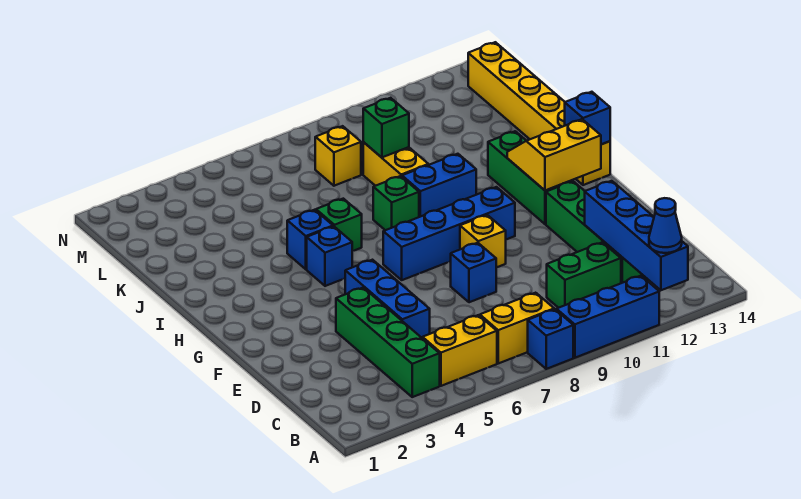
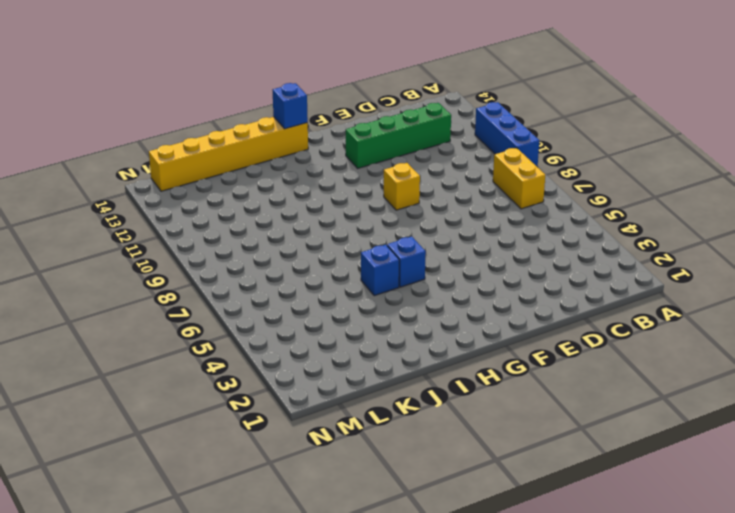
none -> blue 1x1 brick [528,309,573,369]
none -> green 1x4 brick [336,288,440,397]
none -> yellow 1x2 brick [423,315,497,386]

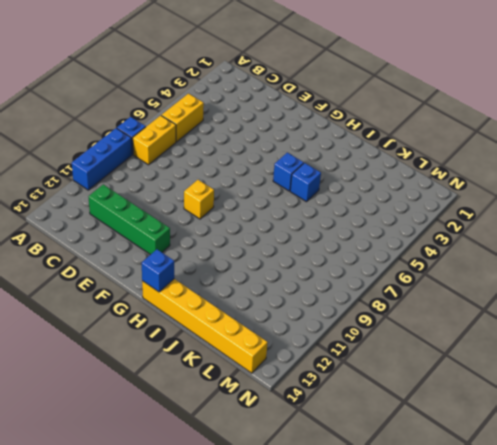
none -> green 1x4 brick [336,288,440,397]
none -> green 1x2 brick [547,242,621,308]
none -> blue 1x3 brick [345,260,430,339]

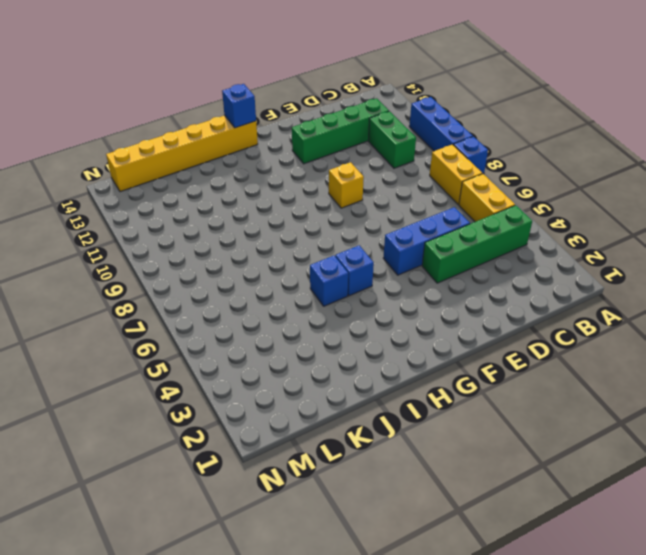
none -> blue 1x1 brick [450,243,496,302]
none -> blue 1x4 brick [383,187,515,280]
none -> green 1x3 brick [488,131,572,224]

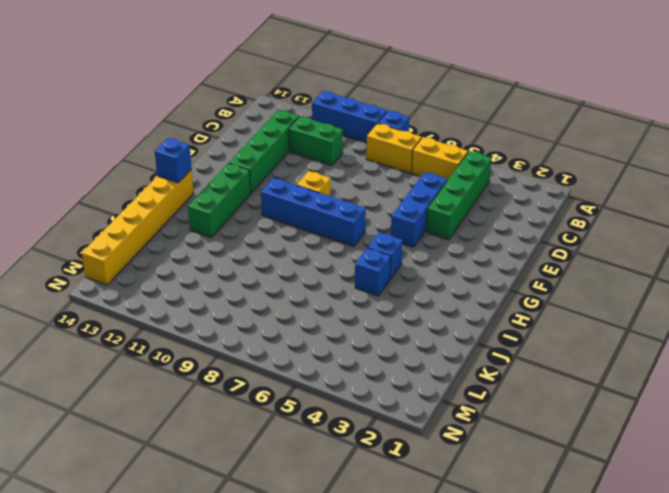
none -> blue 1x1 brick [450,243,496,302]
none -> green 1x1 brick [316,199,362,251]
none -> green 1x1 brick [373,176,419,230]

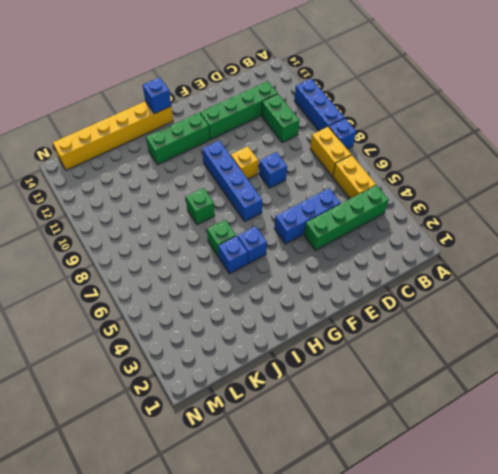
none -> blue 1x2 brick [402,154,476,217]
none -> yellow 1x2 brick [363,142,428,186]
none -> yellow 1x1 brick [315,126,361,186]

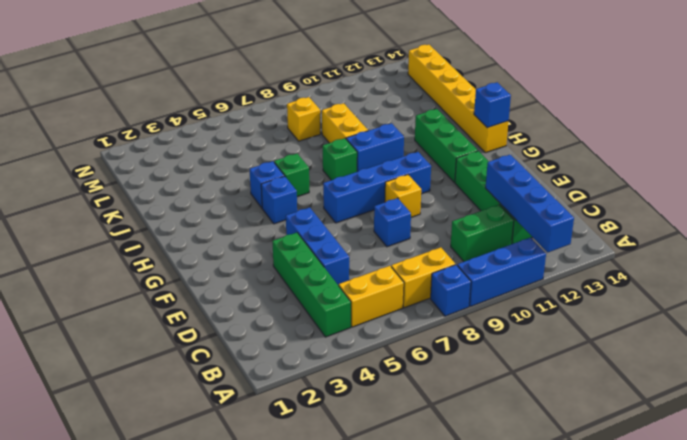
none -> yellow 2x2 slope [507,119,601,191]
none -> green 1x1 brick [363,98,409,157]
none -> blue 1x1 cone [649,198,682,253]

